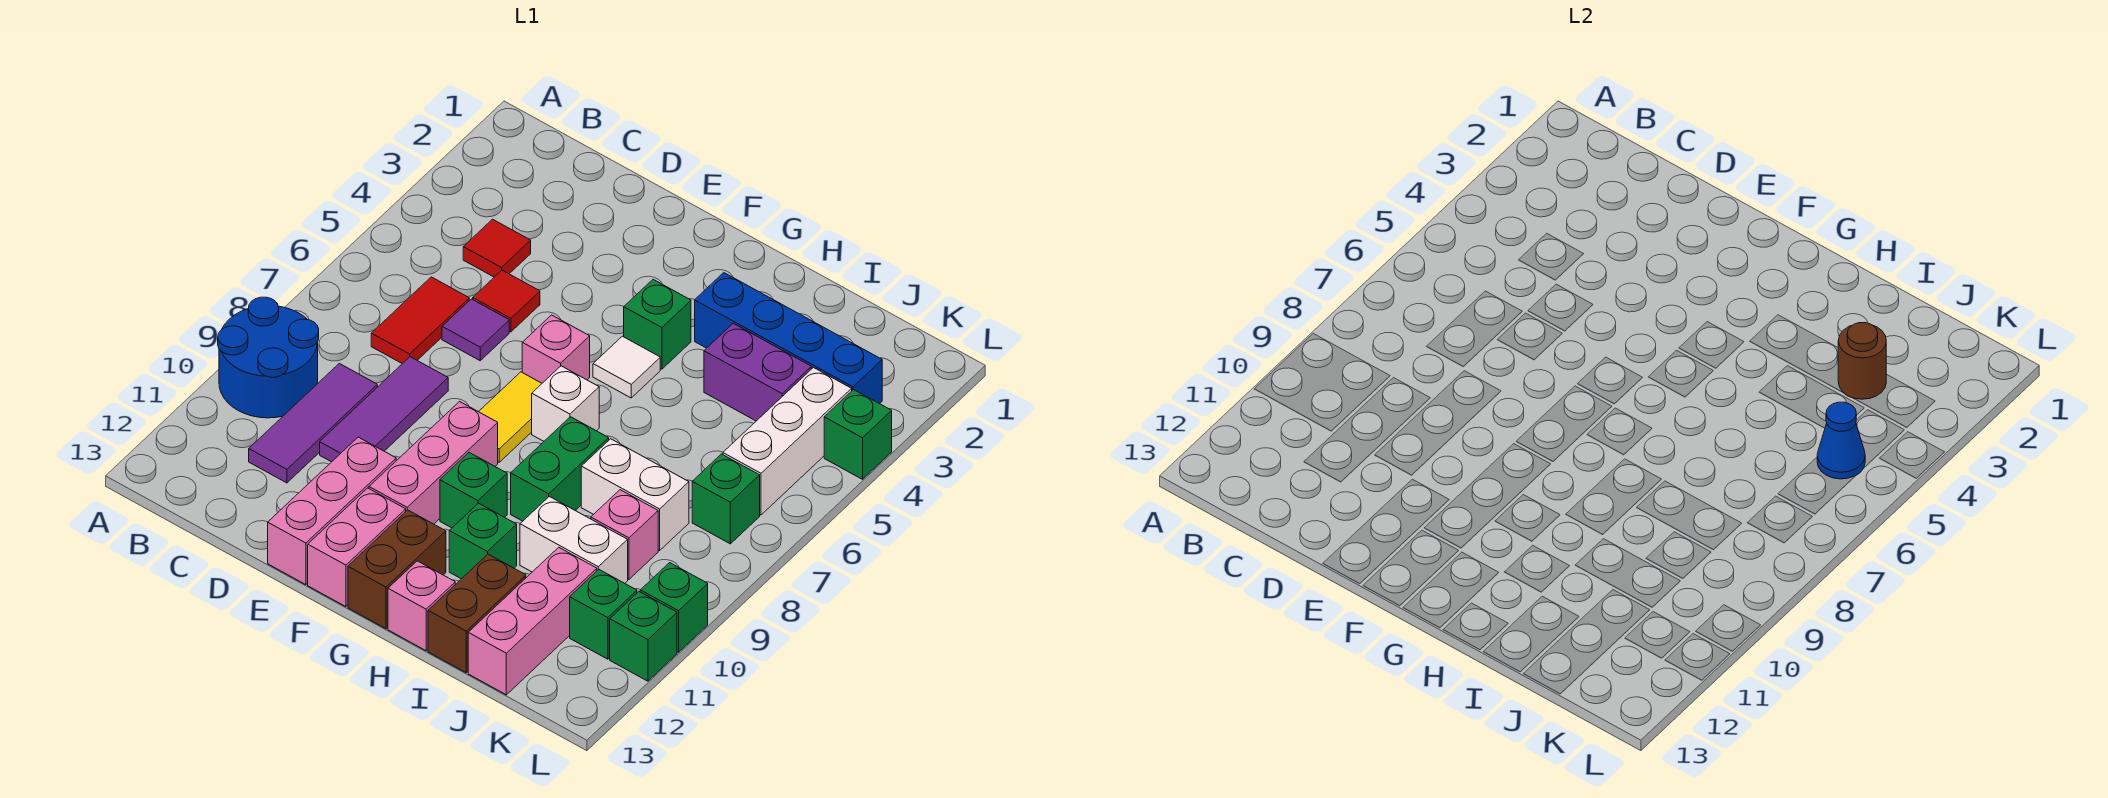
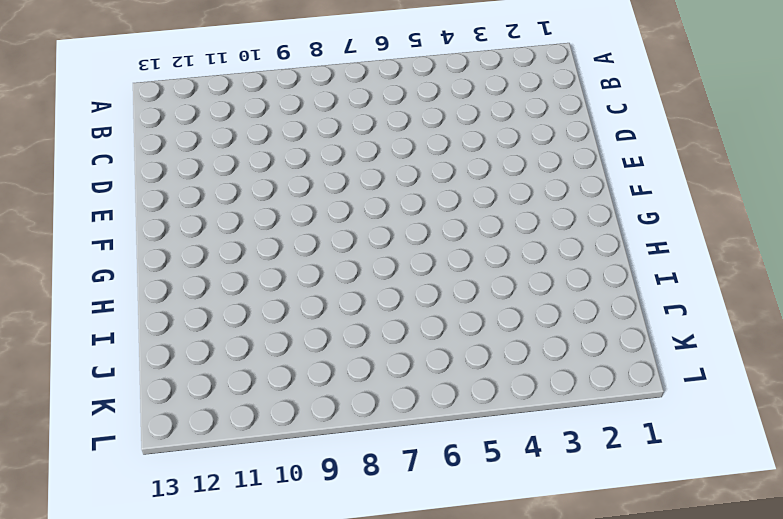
none -> blue 2x2 round brick [218,297,319,418]
none -> red 1x1 tile [463,219,531,277]
none -> red 1x2 tile [371,277,469,364]
none -> purple 1x3 tile [249,363,377,483]

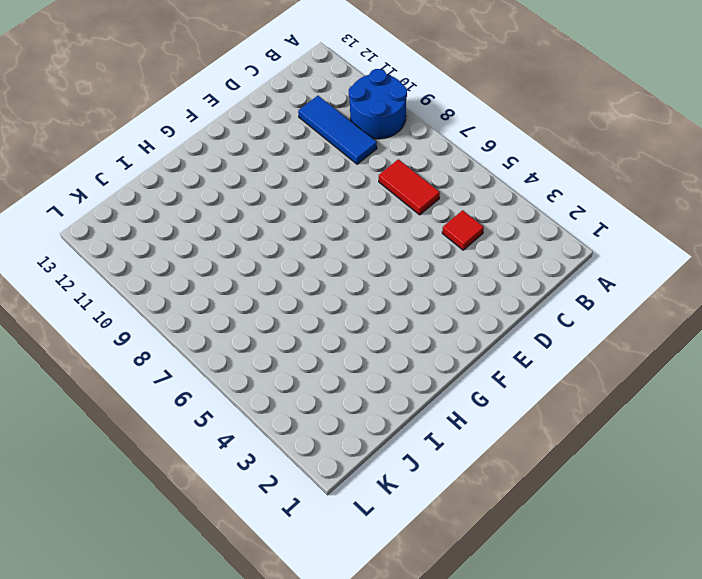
blue 1x3 tile [298,96,377,164] -> purple 1x3 tile [249,363,377,483]
none -> red 1x1 tile [473,270,540,332]
none -> purple 1x1 tile [442,299,509,361]
none -> purple 1x3 tile [320,357,448,462]
none -> pink 1x3 brick [268,437,396,585]

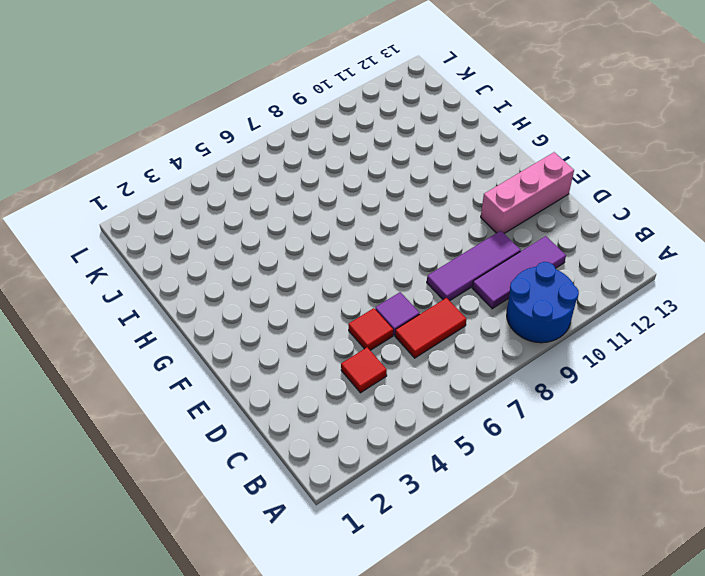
none -> pink 1x1 brick [522,315,590,383]
none -> yellow 1x2 tile [479,372,542,462]
none -> pink 1x3 brick [369,402,498,524]
none -> pink 1x2 brick [308,488,406,607]

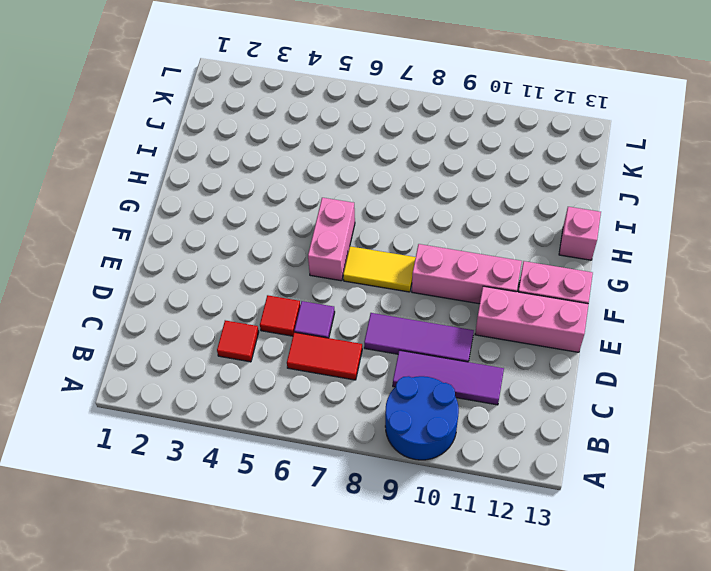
pink 1x2 brick [308,198,355,281] -> pink 1x1 brick [522,315,590,383]
none -> green 1x1 brick [624,280,691,369]
none -> white 1x1 tile [593,336,660,398]
none -> white 1x1 brick [532,366,599,441]
none -> green 1x1 brick [440,453,507,528]

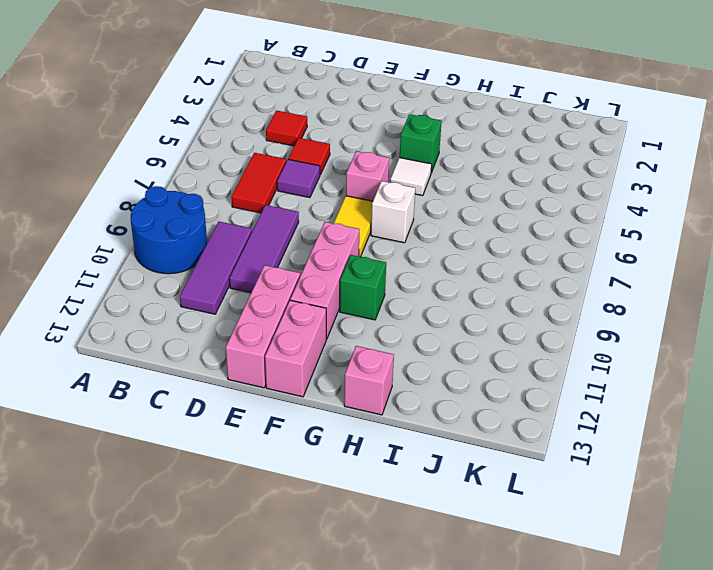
none -> brown 1x2 brick [348,510,446,629]
none -> blue 1x4 brick [695,273,882,404]
none -> green 1x2 brick [511,417,609,521]
none -> green 1x1 brick [449,503,517,579]

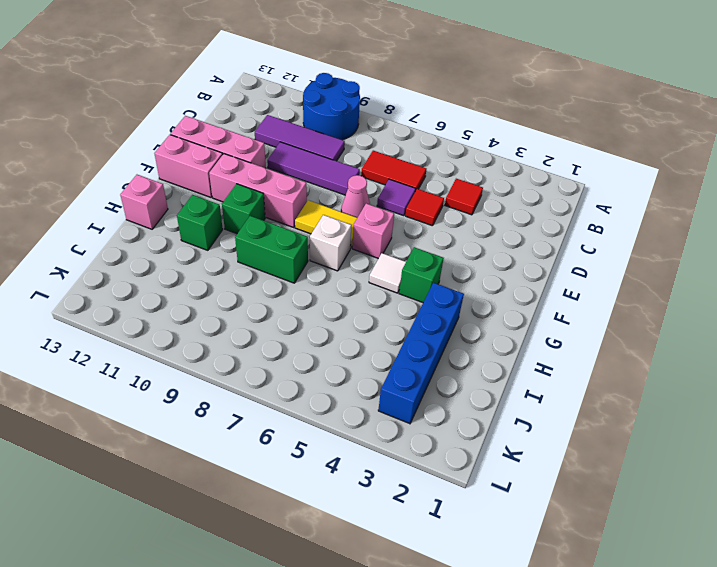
pink 1x1 cone [341,175,370,218] -> none
none -> brown 1x2 brick [348,510,446,629]
none -> purple 1x2 brick [704,323,811,421]
none -> white 1x2 brick [581,439,689,551]
none -> white 1x2 brick [520,496,628,583]

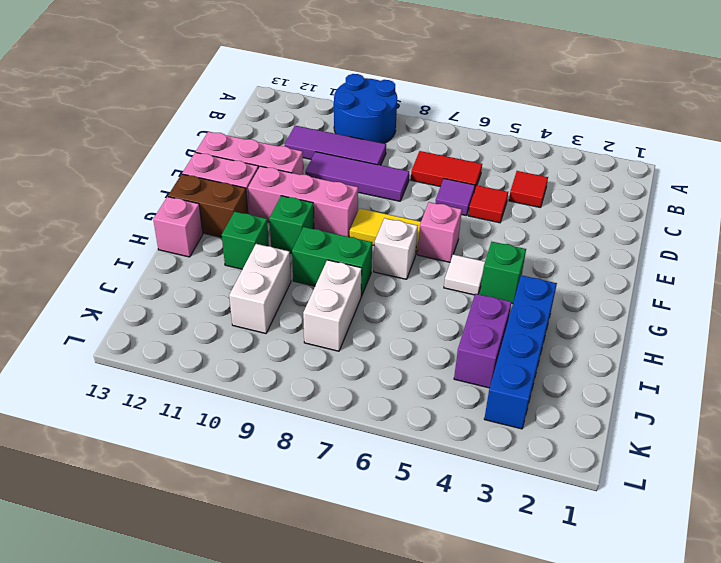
none -> brown 1x2 brick [428,554,526,673]
none -> pink 1x1 brick [591,490,658,579]
none -> pink 1x3 brick [468,547,597,695]
none -> white 1x3 brick [723,368,852,515]

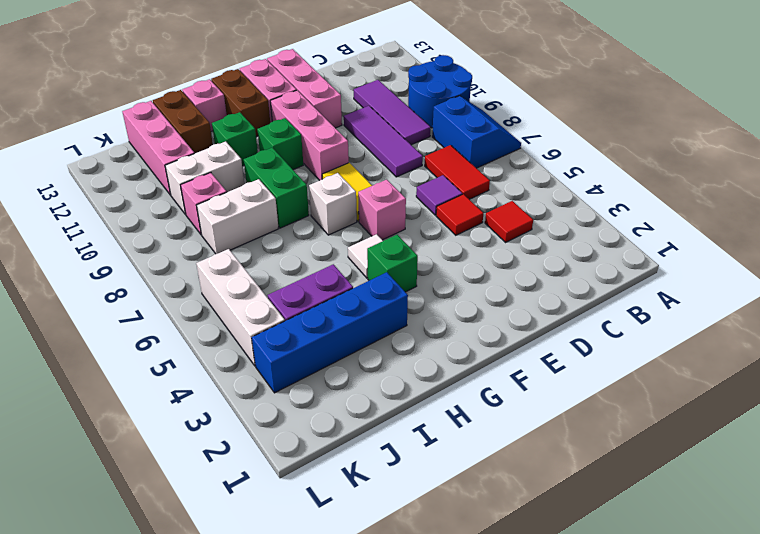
blue 2x2 slope [432,96,521,168] -> none
none -> green 1x1 brick [692,454,760,544]
none -> green 1x1 brick [570,570,637,659]
none -> green 1x1 brick [824,390,892,479]
none -> green 1x1 brick [640,563,708,652]

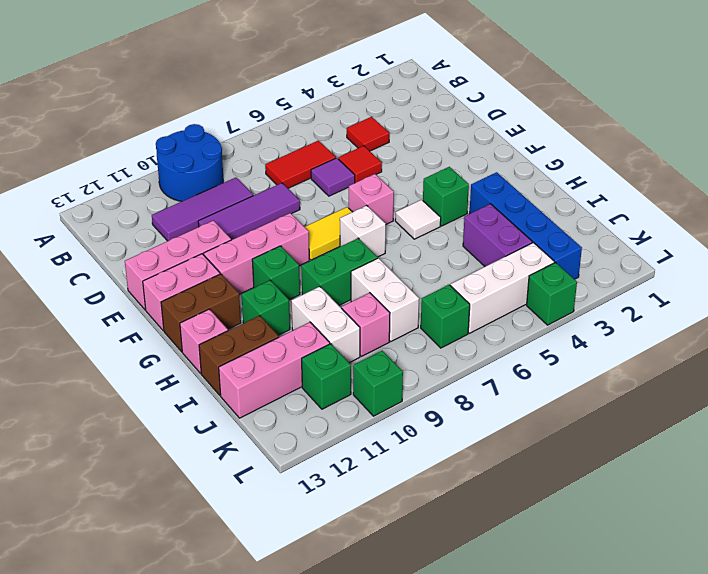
none -> green 1x1 brick [610,592,677,681]
none -> brown 1x1 round brick [1838,323,1886,399]
none -> blue 1x1 cone [1817,402,1865,479]

